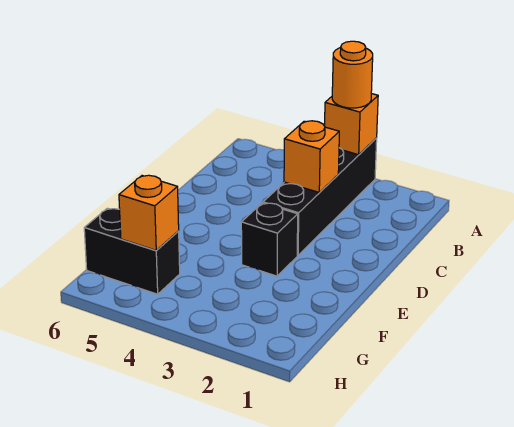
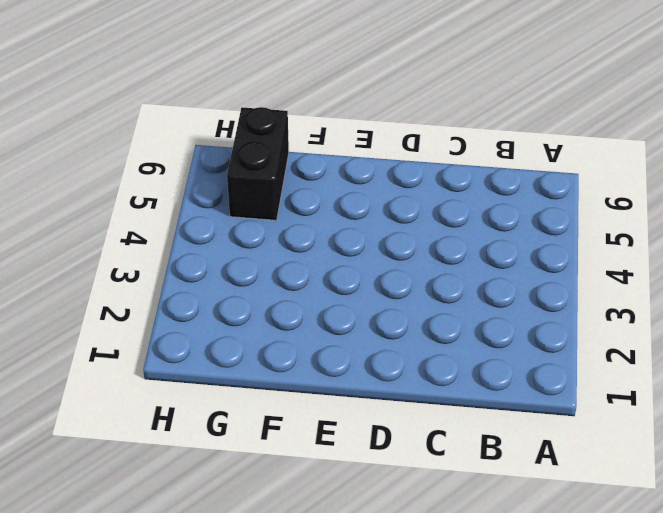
none -> black 1x4 brick [263,138,377,255]
none -> black 1x1 brick [241,203,298,276]

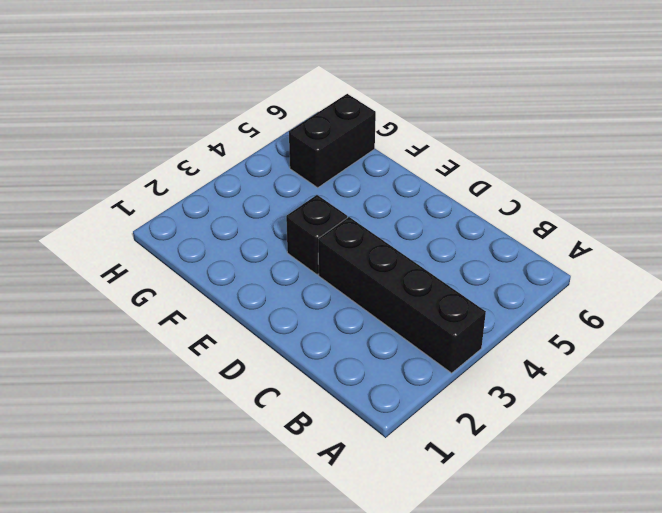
none -> orange 1x1 brick [325,94,378,155]
none -> orange 1x1 brick [284,121,339,192]

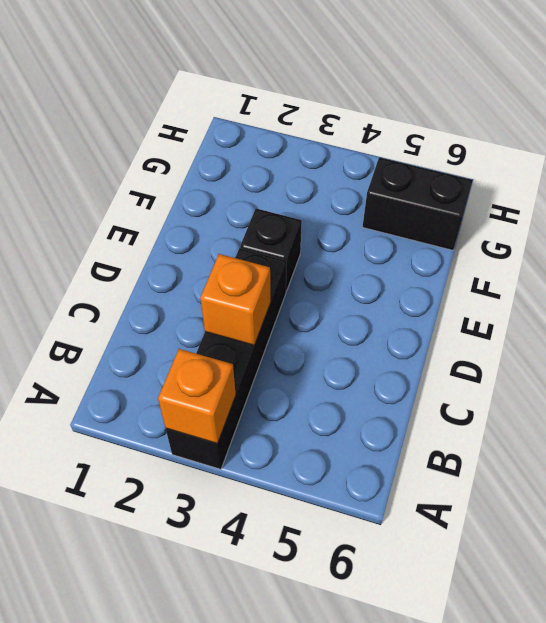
none -> orange 1x1 brick [119,175,179,250]
none -> orange 1x1 round brick [332,41,373,108]

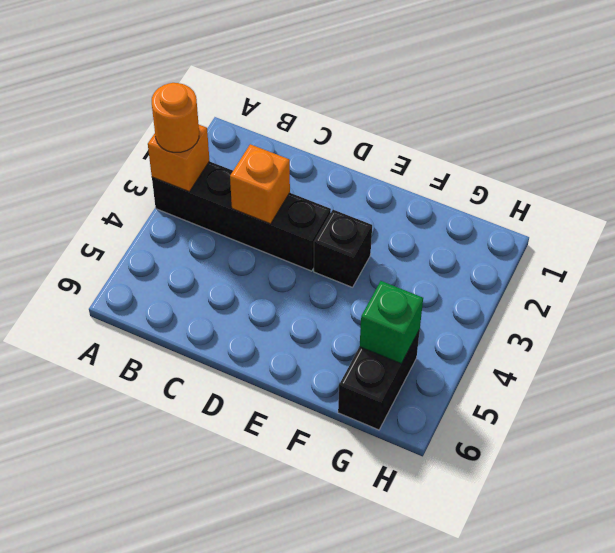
green 1x1 brick [360,281,423,363] -> orange 1x1 brick [119,175,179,250]

